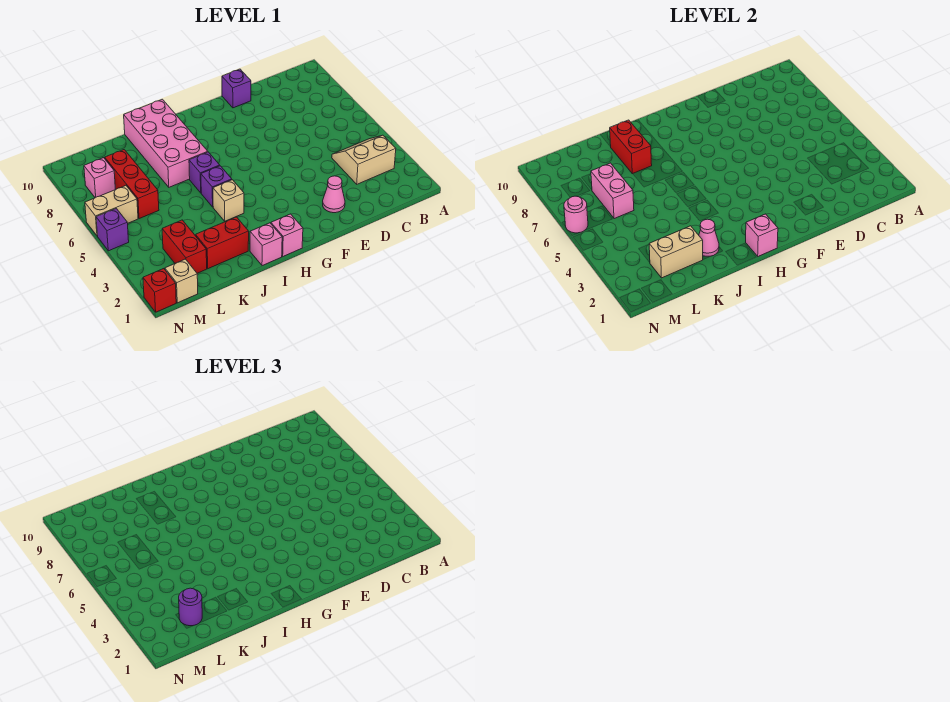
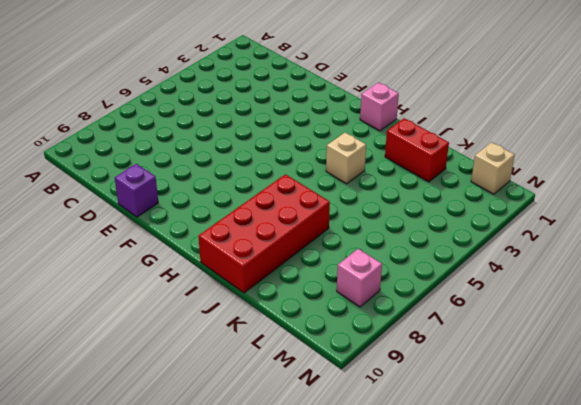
red 2x4 brick [199,174,330,293] -> pink 2x4 brick [124,99,208,187]
none -> tan 2x2 slope [332,135,396,184]
none -> pink 1x1 cone [323,176,345,213]
none -> pink 1x1 brick [250,223,282,266]

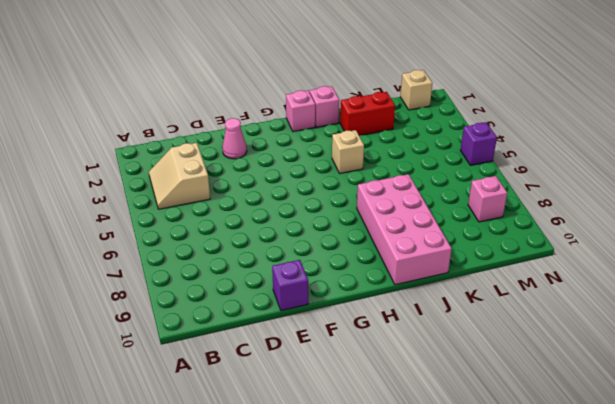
tan 2x2 slope [149,143,210,209] -> tan 2x2 slope turned to [332,135,396,184]
none -> purple 1x1 brick [201,166,232,207]
none -> purple 1x1 brick [189,152,220,193]
none -> red 1x2 brick [162,220,207,273]

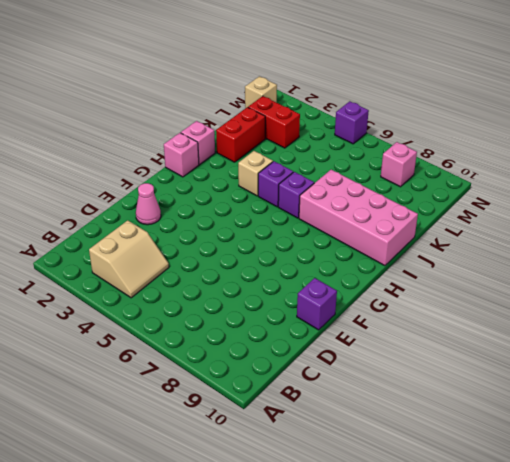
none -> red 1x3 brick [105,150,159,219]
none -> tan 1x2 brick [85,186,138,236]
none -> red 1x1 brick [143,269,176,312]

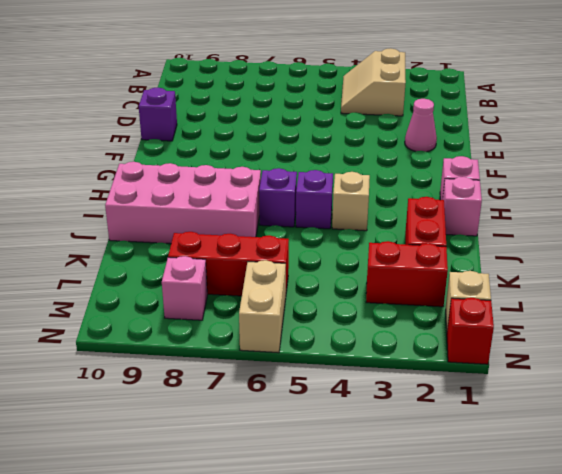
none -> purple 1x1 brick [96,208,129,251]
none -> pink 1x1 brick [746,214,778,256]
none -> pink 1x1 cone [699,219,719,256]

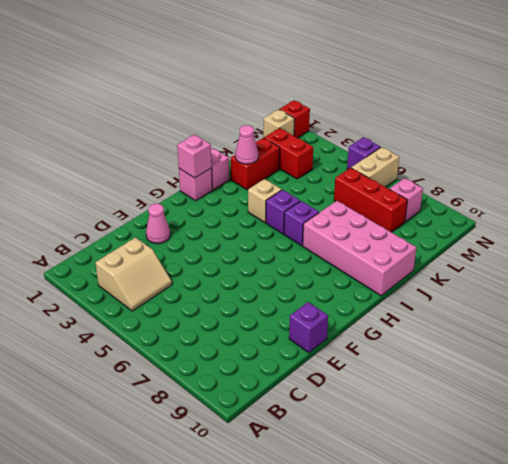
none -> red 1x2 brick [610,120,652,174]
none -> tan 1x2 brick [649,226,703,278]
none -> pink 1x2 brick [591,163,634,219]

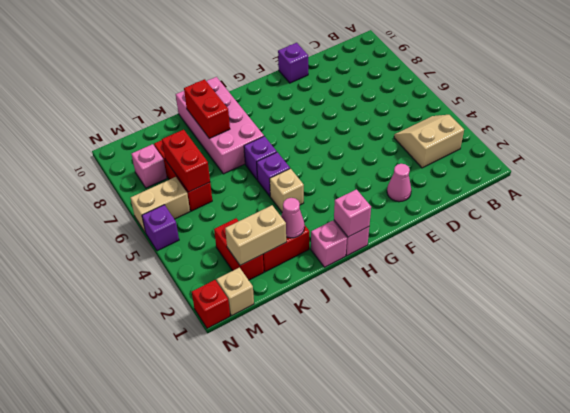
red 1x2 brick [162,130,210,192] -> pink 1x2 brick [591,163,634,219]
none -> pink 1x1 round brick [564,196,588,233]
none -> purple 1x1 round brick [179,588,202,626]

